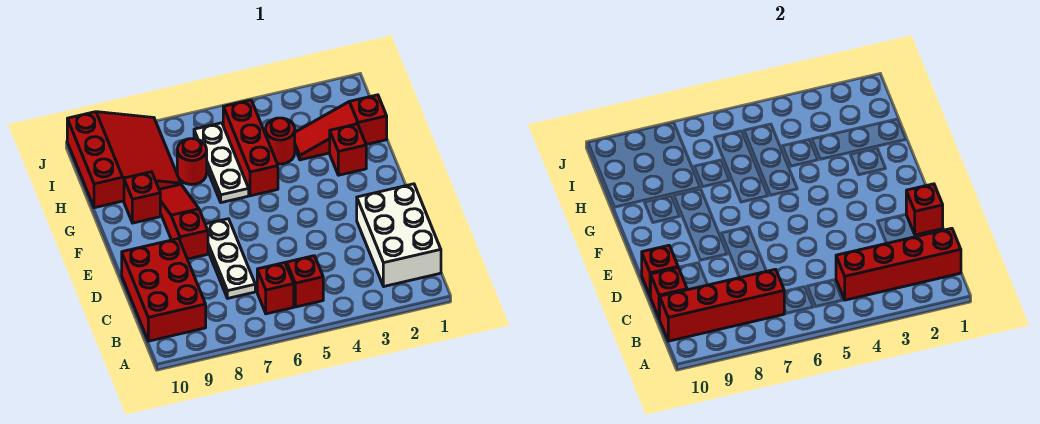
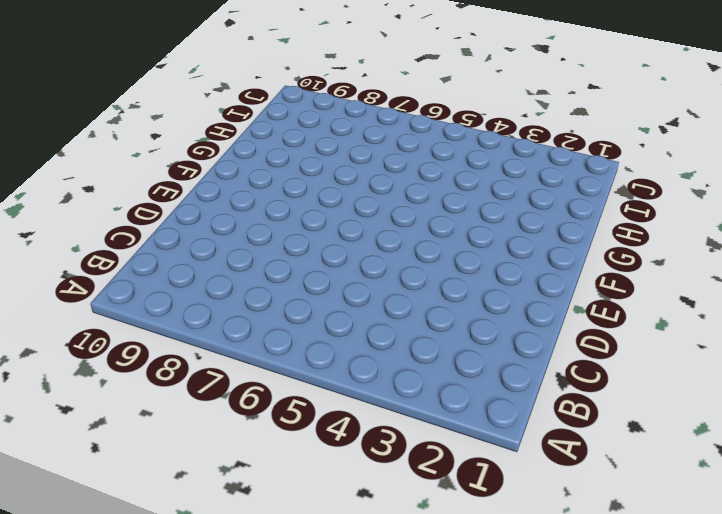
none -> white 2x3 brick [357,184,441,286]
none -> red 1x1 brick [287,256,323,307]
none -> red 1x1 brick [257,263,294,314]

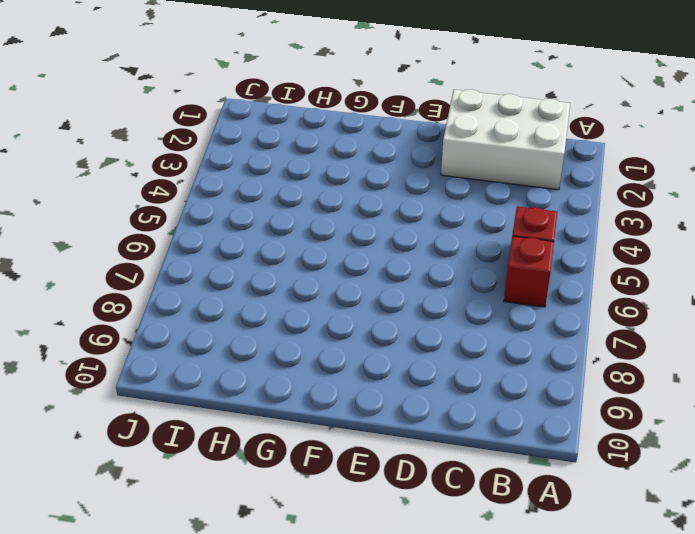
none -> red 2x3 brick [122,239,206,341]
none -> white 1x3 plate [205,219,255,298]
none -> red 1x3 slope [159,184,208,259]

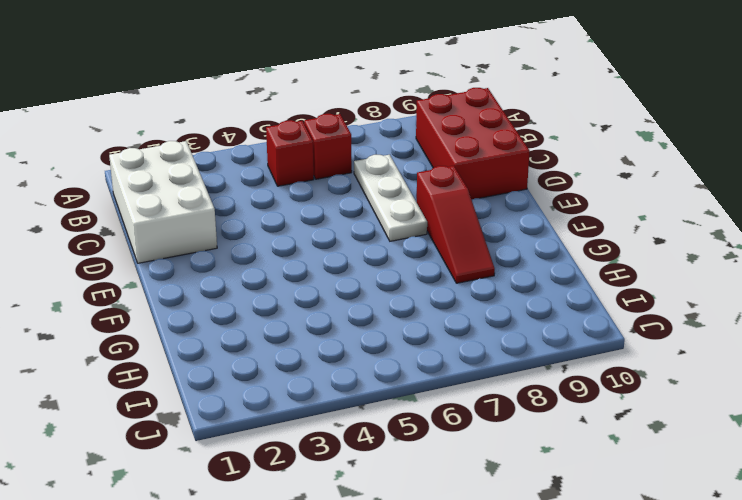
none -> red 1x1 brick [330,124,366,175]
none -> red 1x3 brick [223,100,278,196]
none -> white 1x3 plate [194,123,249,203]

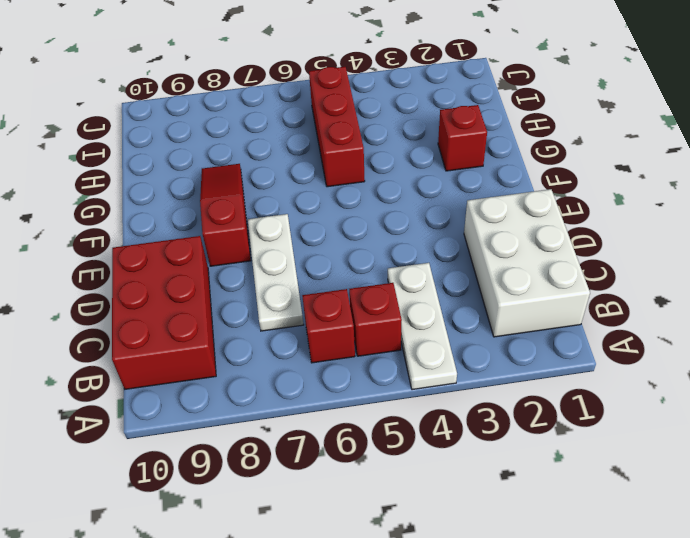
white 1x3 plate [388,263,457,390] -> white 1x3 plate moved to [194,123,249,203]
none -> red 1x1 brick [124,172,160,223]
none -> red 1x3 slope [295,95,387,160]
none -> red 1x1 round brick [266,118,295,164]

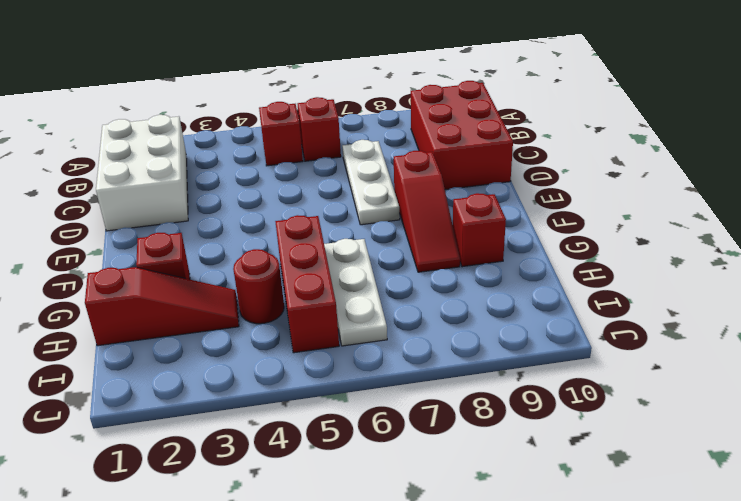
none -> red 1x1 round brick [177,139,207,185]
none -> red 3x3 slope [67,112,181,208]
none -> red 1x4 brick [836,228,961,300]

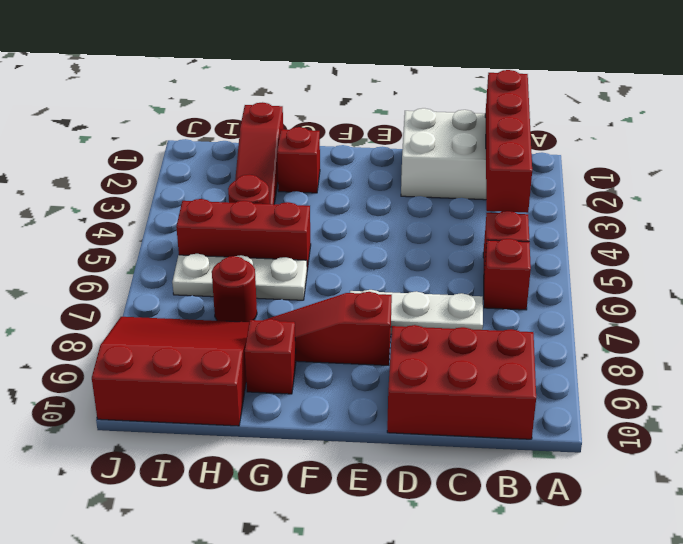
none -> red 1x4 brick [660,269,784,341]
none -> red 1x1 brick [651,268,687,319]
none -> red 1x1 brick [906,184,943,235]

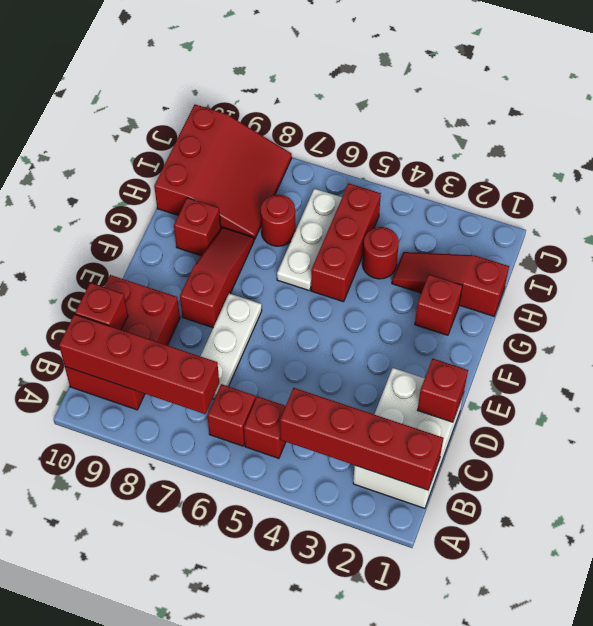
none -> red 1x1 brick [642,245,678,297]

